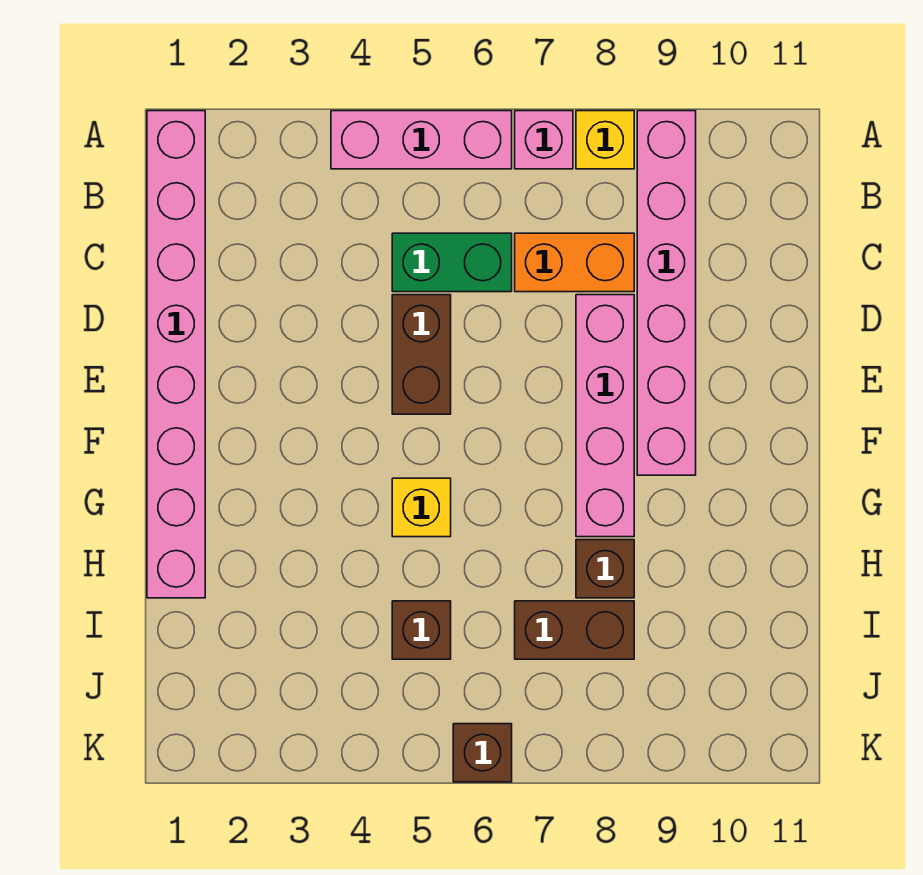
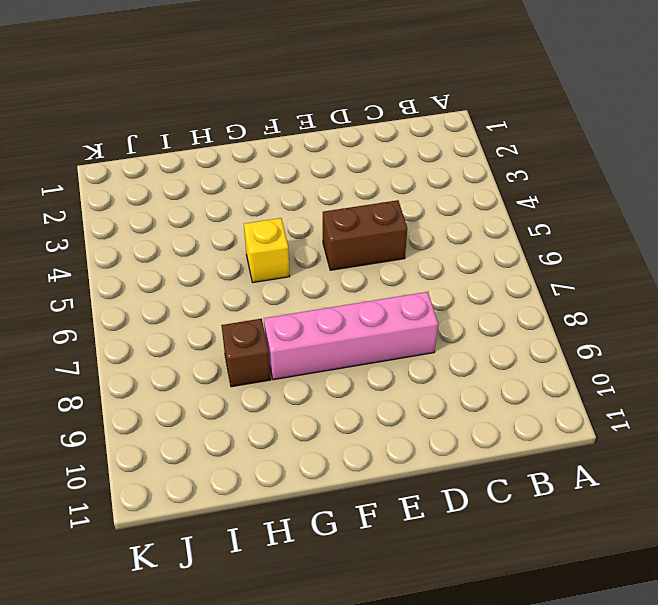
none -> pink 1x8 brick [147,111,205,598]
none -> pink 1x3 brick [331,111,512,169]
none -> pink 1x1 brick [515,111,573,169]

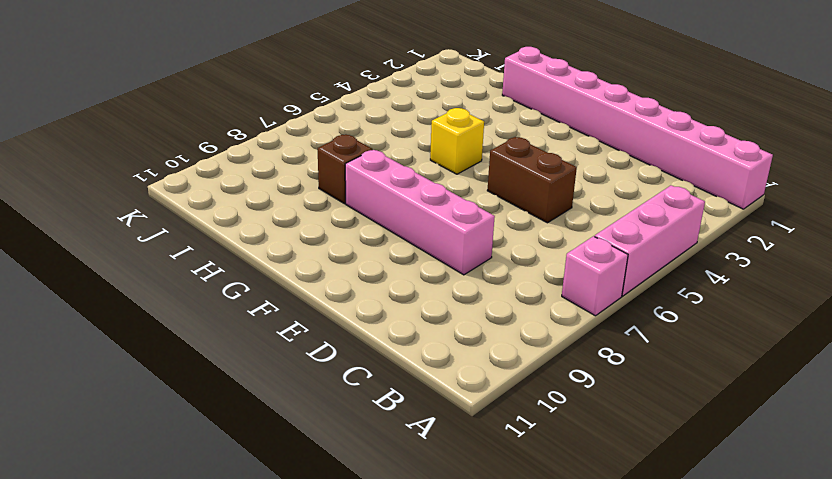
none -> yellow 1x1 brick [576,111,634,169]
none -> pink 1x6 brick [637,111,696,475]
none -> green 1x2 brick [392,233,512,292]

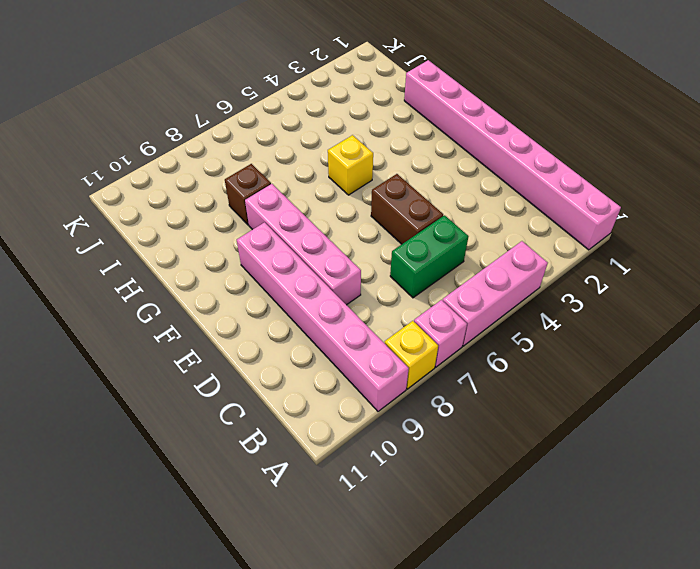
none -> orange 1x2 brick [515,233,634,292]
none -> brown 1x1 brick [392,601,451,659]
none -> brown 1x2 brick [515,601,634,659]

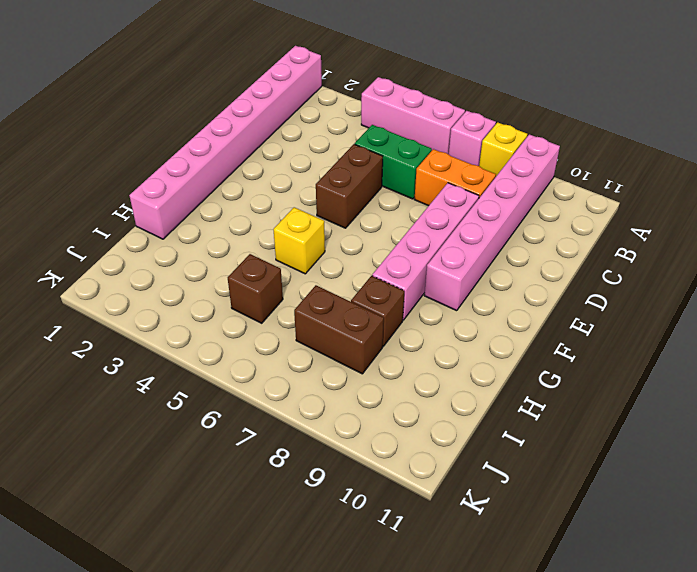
none -> brown 1x1 brick [453,724,512,782]

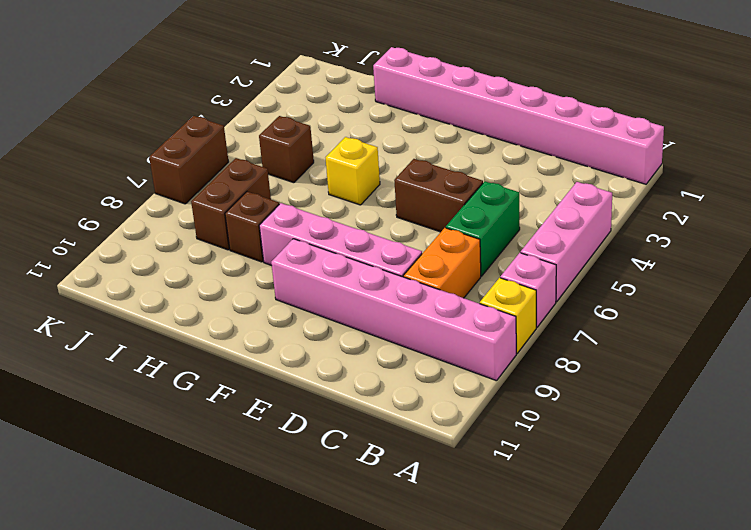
brown 1x2 brick [149,116,229,204] -> brown 1x1 brick [453,724,512,782]

